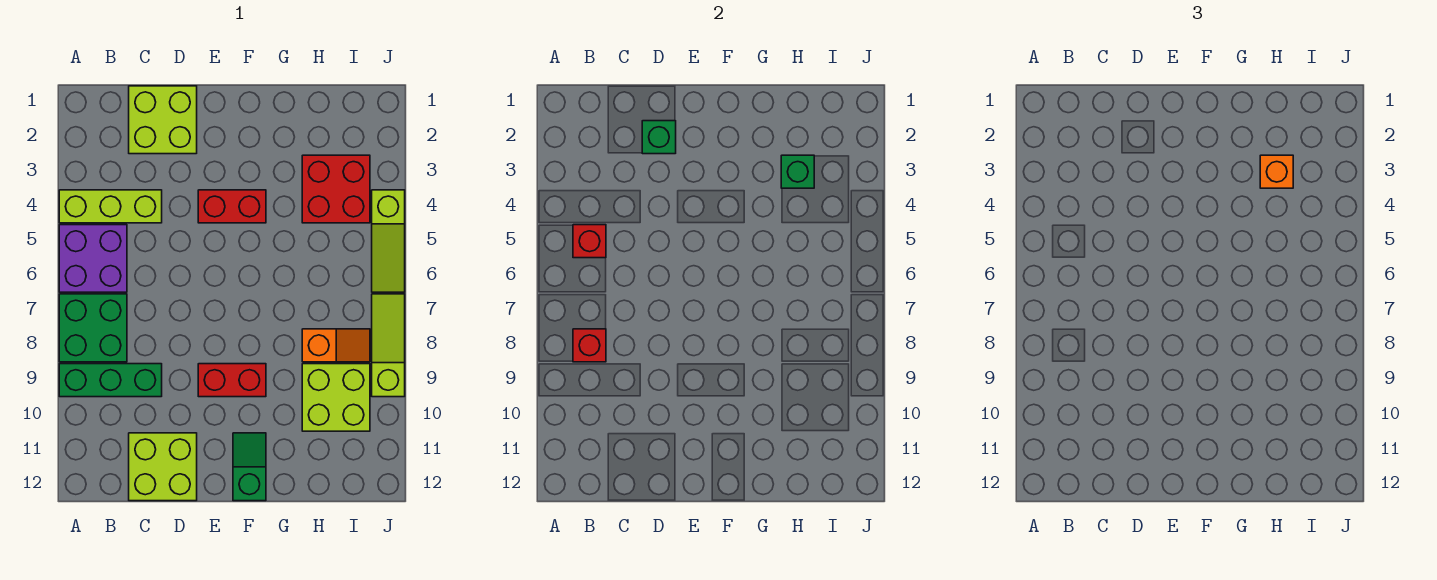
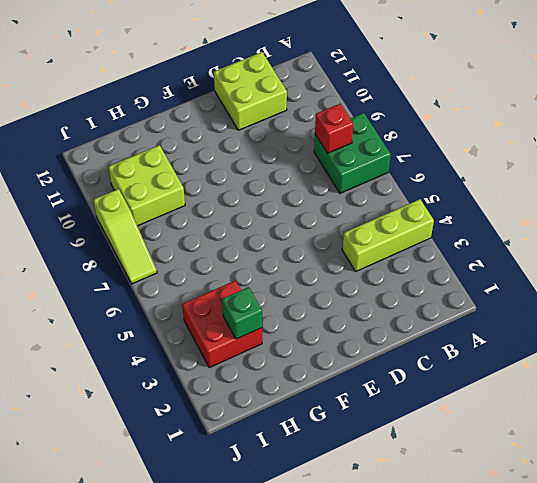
none -> purple 2x2 brick [59,225,127,292]
none -> green 1x3 brick [59,364,162,397]
none -> lime 2x2 brick [129,86,197,154]

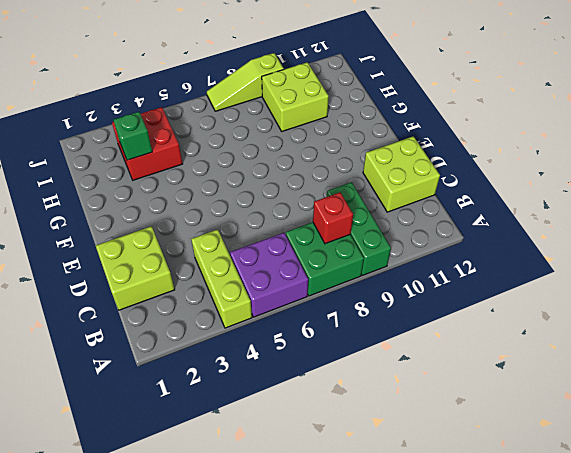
none -> red 1x2 brick [198,190,266,223]
none -> red 1x2 brick [198,364,266,397]
none -> green 1x2 slope [233,433,266,501]

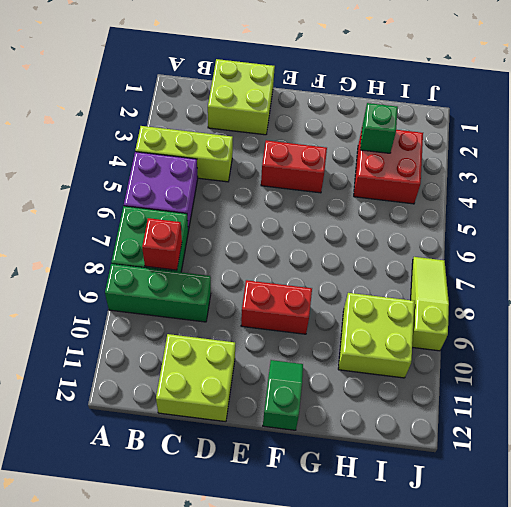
none -> orange 1x2 slope [302,329,370,362]
none -> lime 1x3 slope [372,190,405,292]
none -> red 1x1 brick [573,225,606,258]

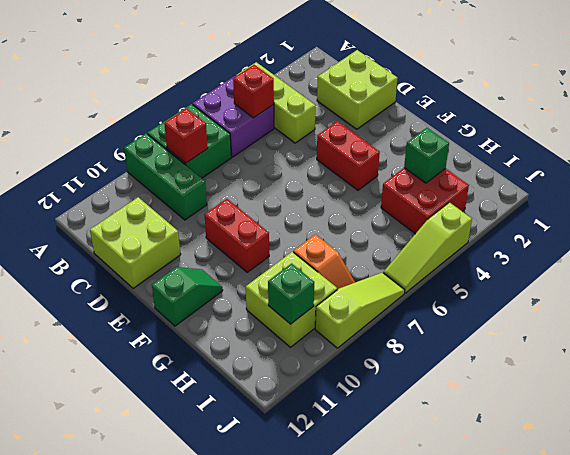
green 1x1 brick [268,263,314,324] -> green 1x1 brick moved to [642,121,676,154]
none -> orange 1x1 brick [1260,155,1293,188]

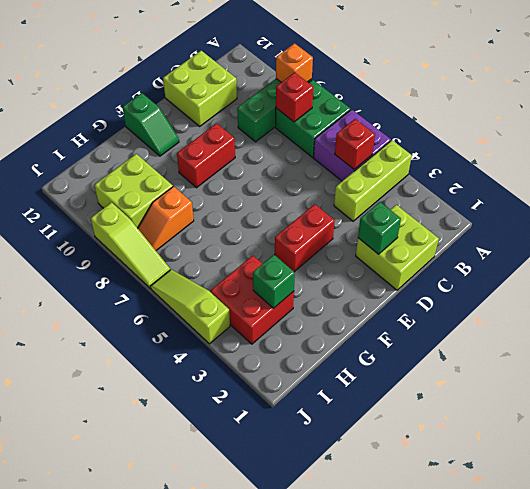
orange 1x1 brick [276,43,313,82] -> orange 1x1 brick moved to [1260,155,1293,188]

